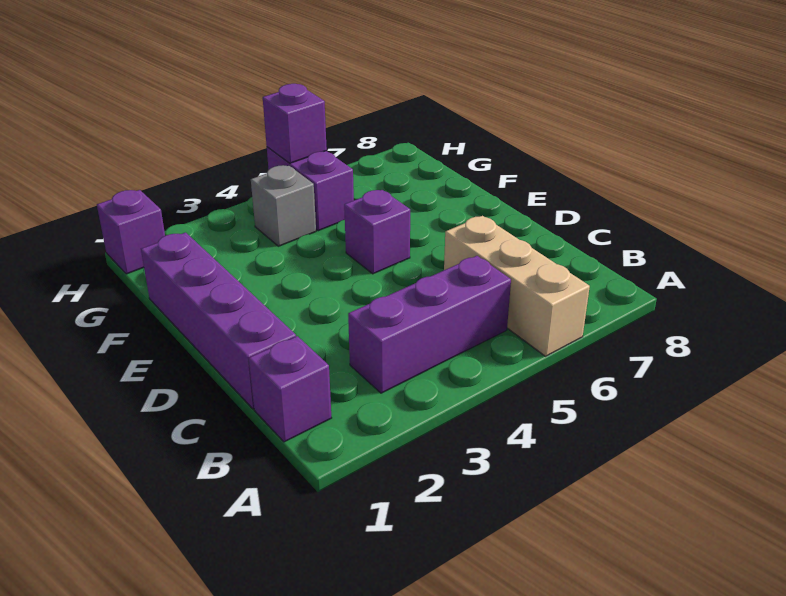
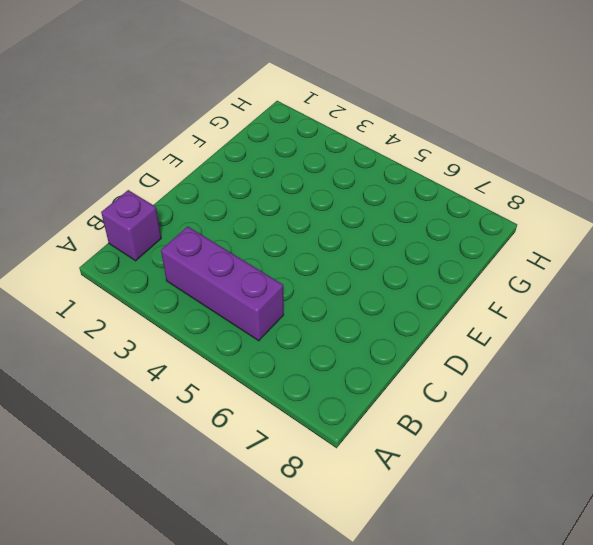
none -> tan 1x3 brick [444,216,590,356]
none -> purple 1x4 brick [141,232,296,409]

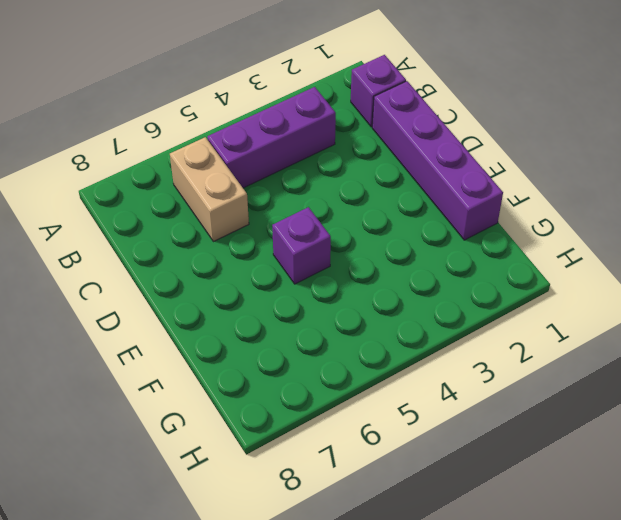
tan 1x2 brick [170,137,249,242] -> tan 1x3 brick [444,216,590,356]
none -> grey 1x1 brick [251,165,316,246]
none -> purple 1x2 brick [267,147,354,231]

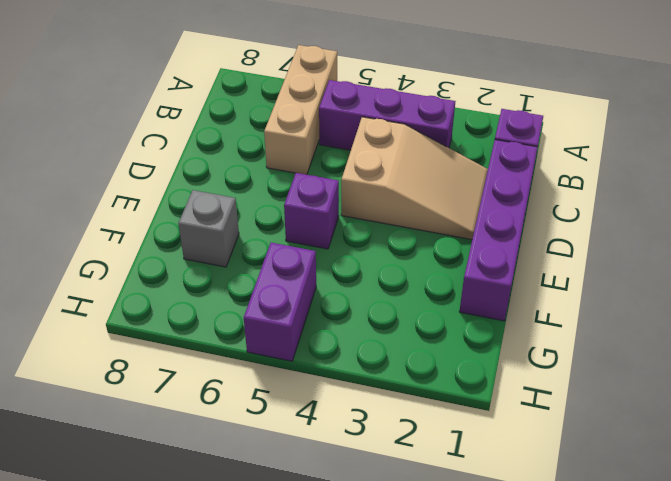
tan 2x3 slope [341,117,488,240] -> none
grey 1x1 brick [178,190,239,267] -> grey 1x1 brick moved to [251,165,316,246]
none -> purple 1x1 brick [97,190,165,274]
none -> purple 1x1 brick [263,84,327,163]

